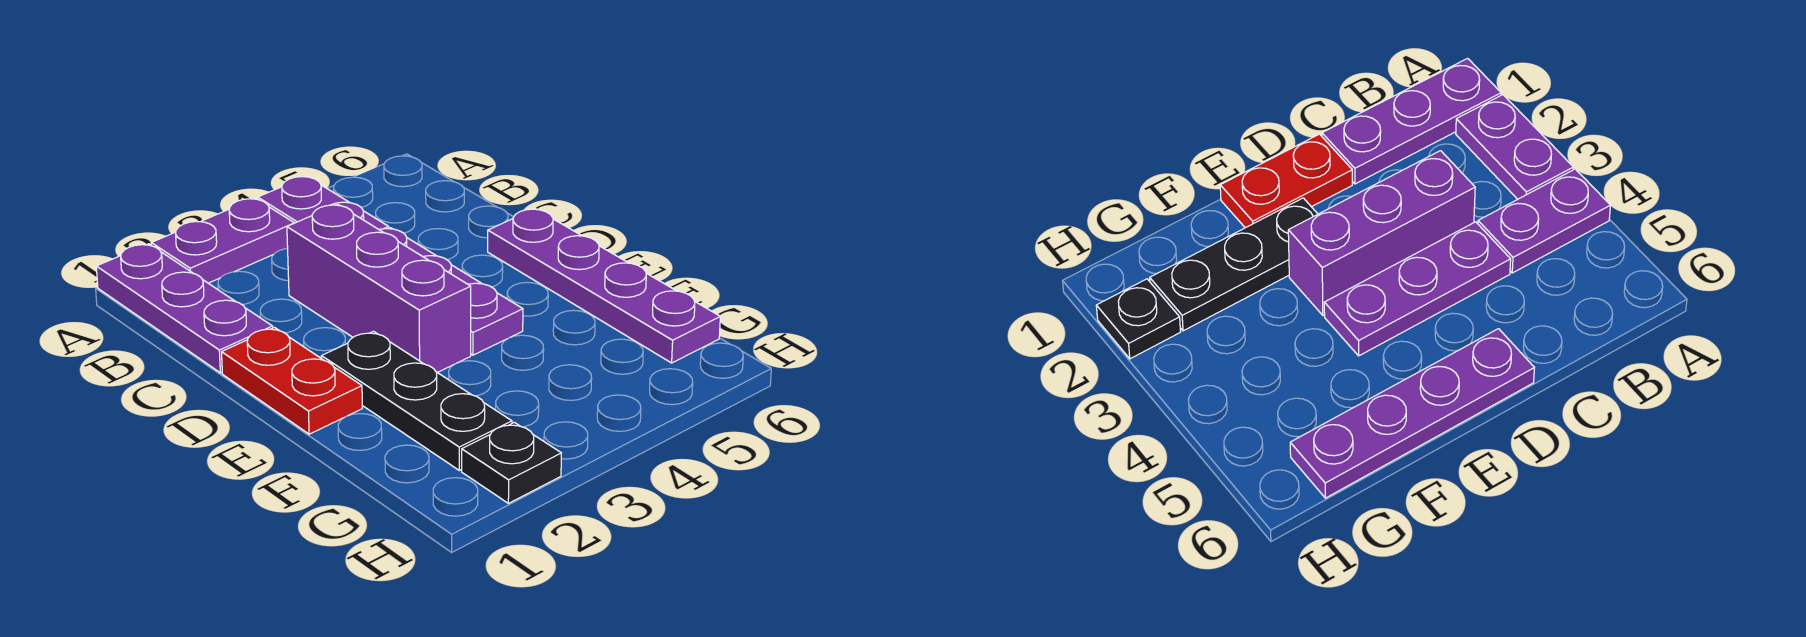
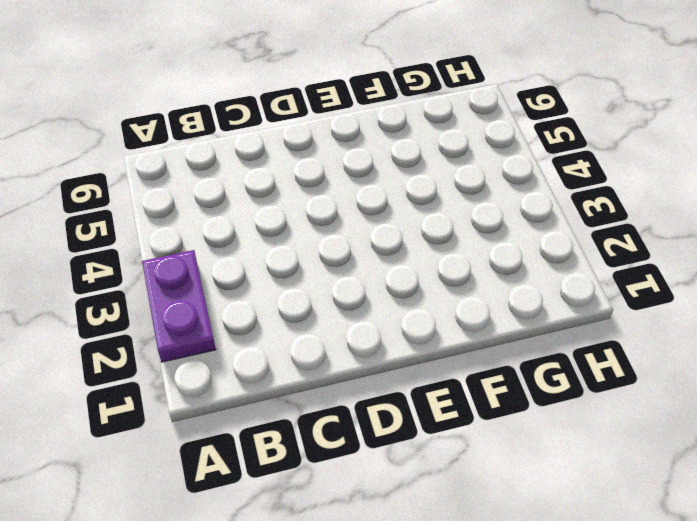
none -> purple 1x3 plate [96,244,273,373]
none -> purple 1x2 plate [258,176,389,229]

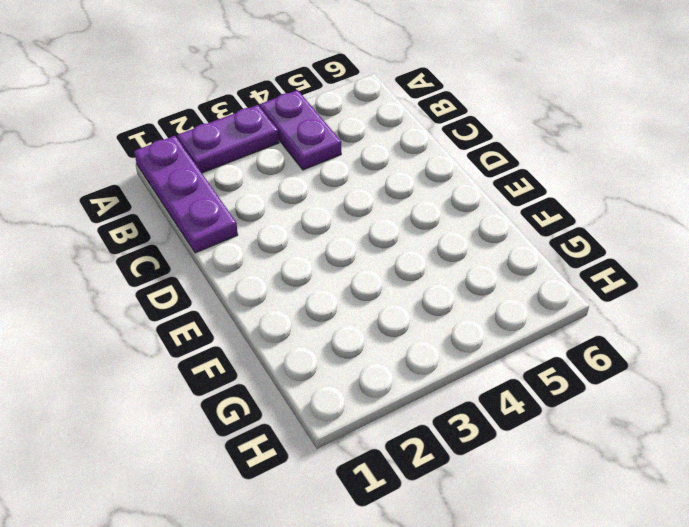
none -> purple 1x3 brick [287,205,471,372]
none -> purple 1x3 plate [379,228,523,355]

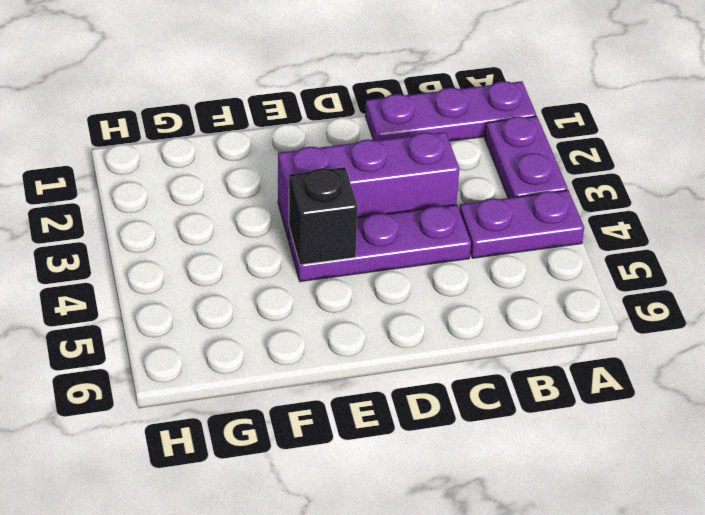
black 1x1 brick [289,167,357,265] -> none
none -> red 1x2 plate [222,328,362,434]
none -> purple 1x4 plate [488,209,720,363]

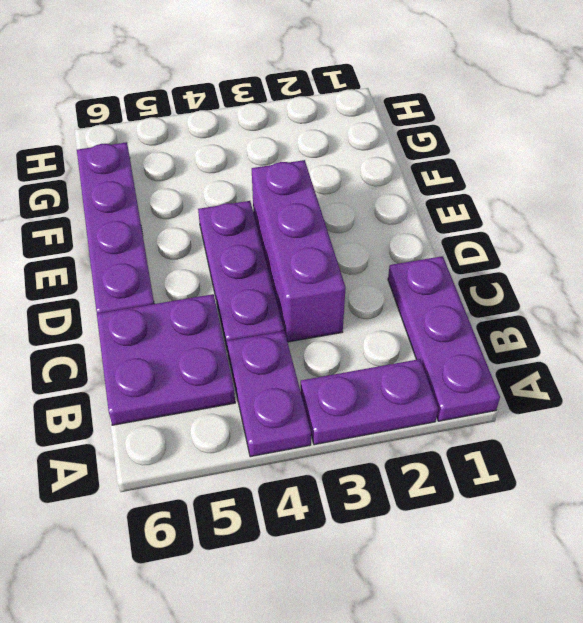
purple 2x2 plate [97,294,235,425] -> none
none -> red 1x2 plate [222,328,362,434]
none -> black 1x3 plate [321,331,512,470]

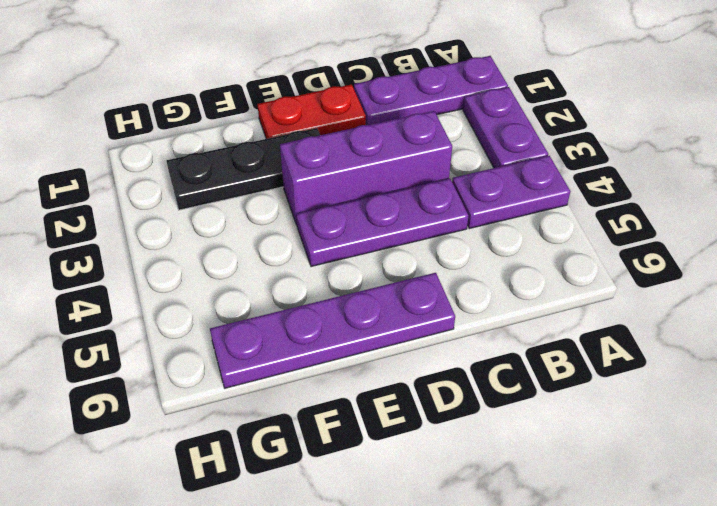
none -> black 1x1 plate [462,422,561,503]

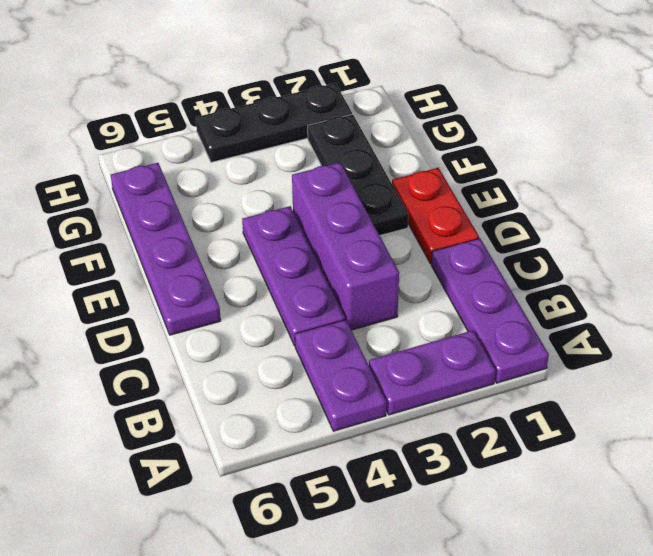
black 1x3 plate [196,83,352,162] -> black 1x1 plate [462,422,561,503]

